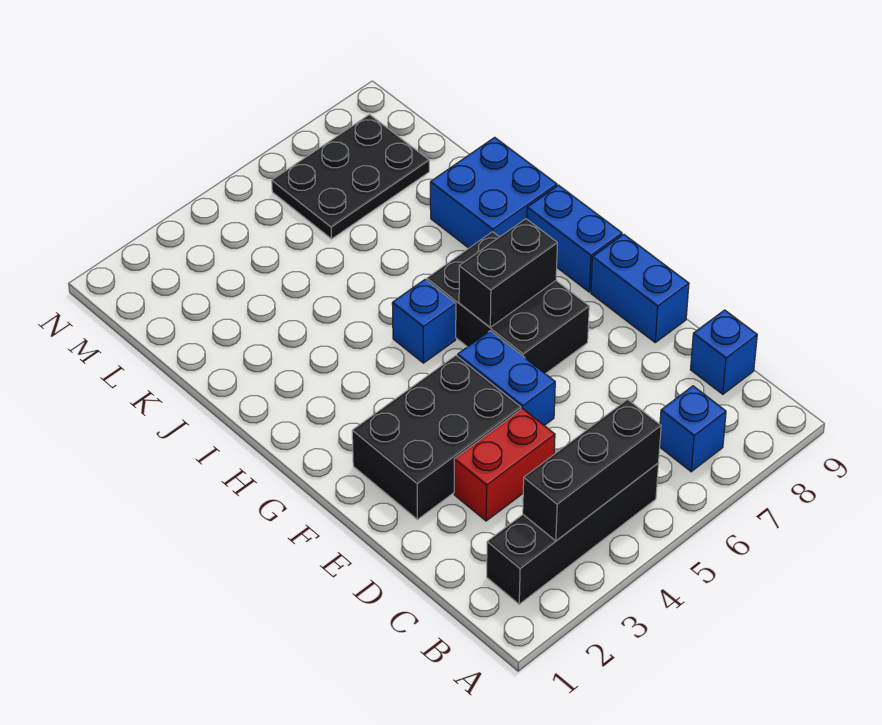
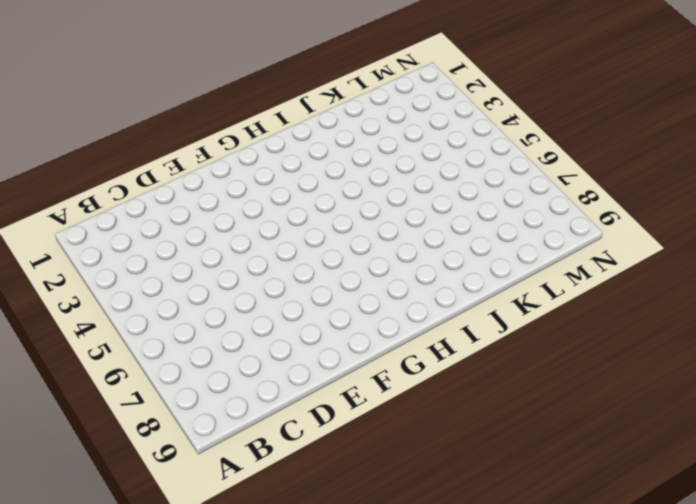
none -> black 1x4 brick [487,463,659,604]
none -> blue 1x1 brick [660,386,726,472]
none -> blue 1x1 brick [690,310,757,394]

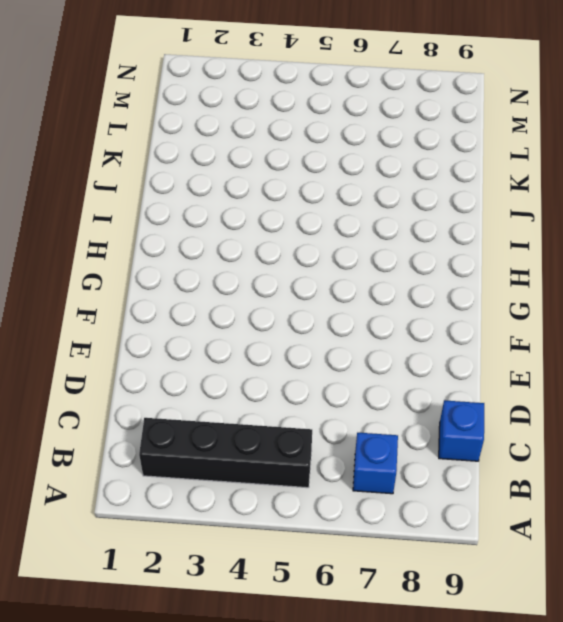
none -> red 1x2 brick [454,408,555,521]
none -> black 2x3 brick [352,356,521,520]
none -> blue 1x2 brick [458,331,555,425]

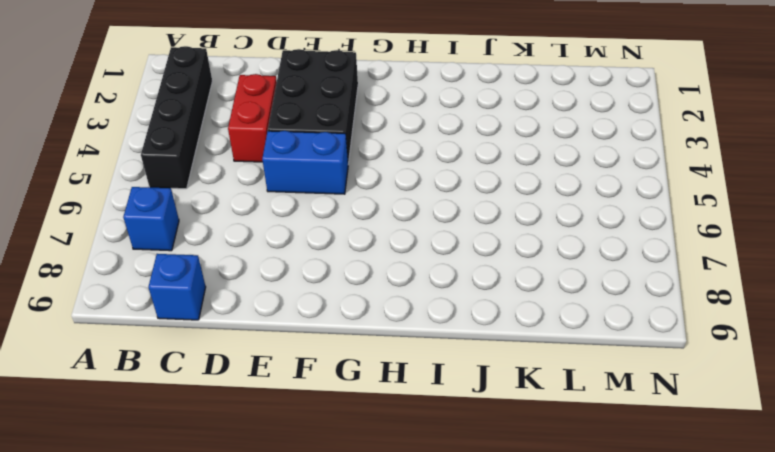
none -> blue 1x2 brick [591,234,689,342]
none -> black 2x3 brick [427,232,589,374]
none -> blue 1x2 brick [527,185,622,292]

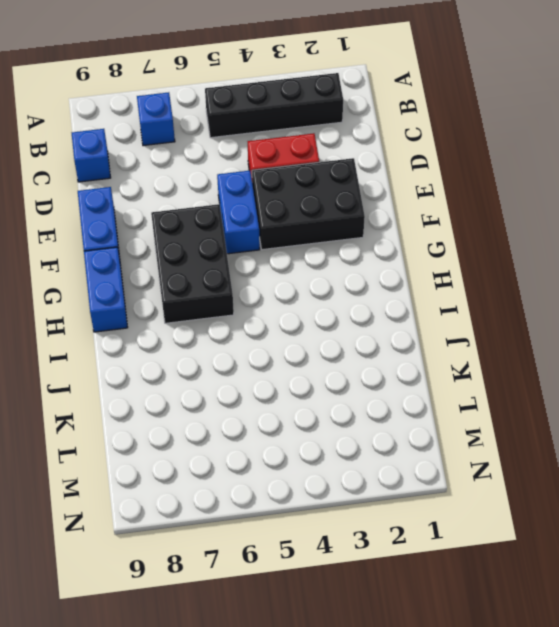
none -> blue 1x1 brick [392,280,456,363]
none -> blue 2x2 brick [430,137,557,248]
none -> black 2x3 plate [272,115,429,239]

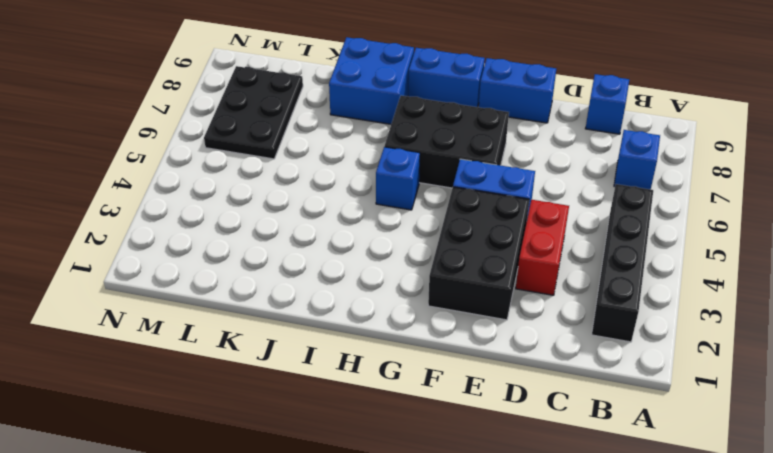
none -> black 1x3 brick [523,399,661,541]
none -> black 1x2 brick [459,219,557,327]

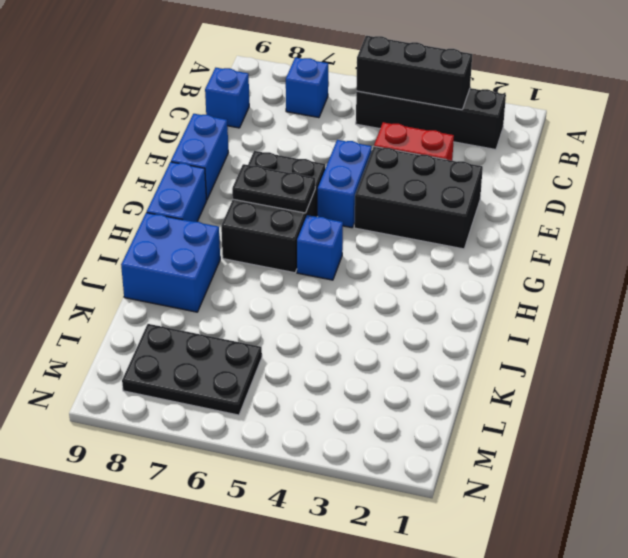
black 1x2 plate [232,164,315,213] -> black 1x2 brick [459,219,557,327]

